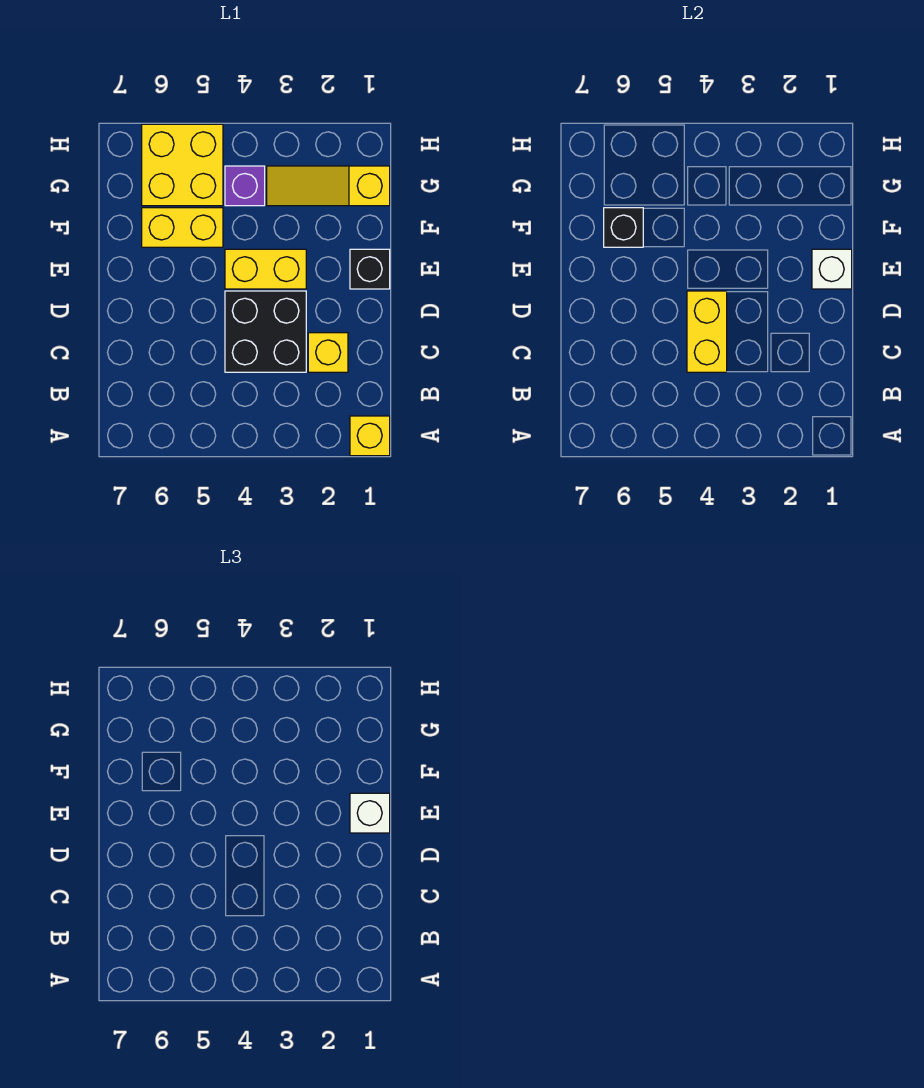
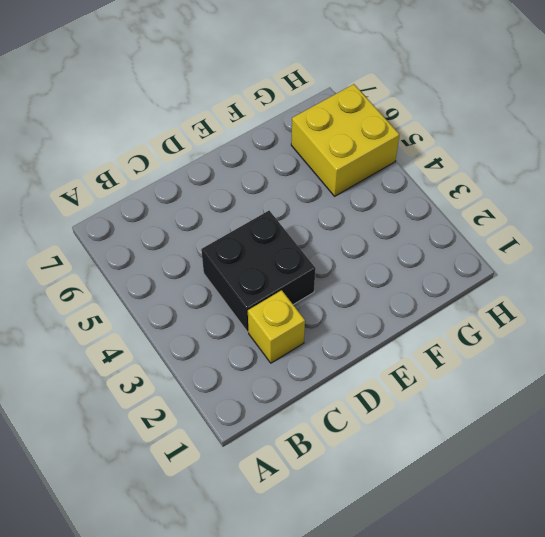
none -> yellow 1x1 brick [350,416,390,456]
none -> black 1x1 brick [350,249,390,289]
none -> yellow 1x2 brick [225,249,306,289]

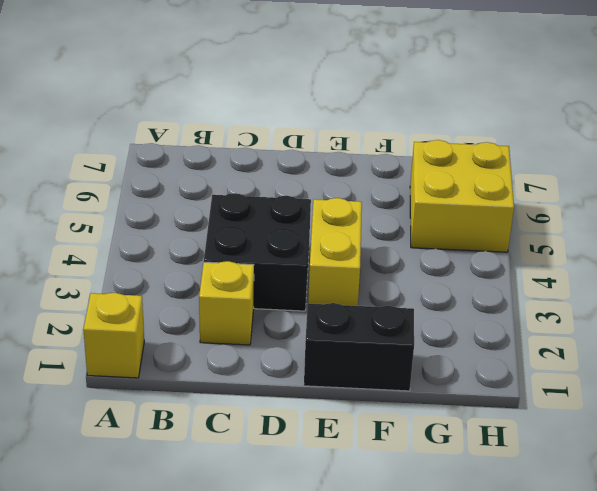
black 1x2 brick [304,303,414,391] -> black 1x1 brick [350,249,390,289]
none -> yellow 1x2 brick [142,208,223,247]
none -> yellow 1x3 slope [267,166,390,206]
none -> purple 1x1 brick [225,166,265,206]

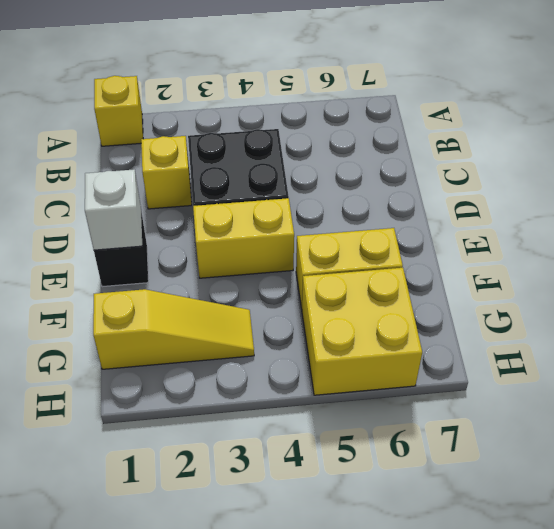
none -> purple 1x1 brick [225,166,265,206]
none -> yellow 1x2 brick [687,291,727,372]
none -> black 1x1 brick [604,208,643,247]

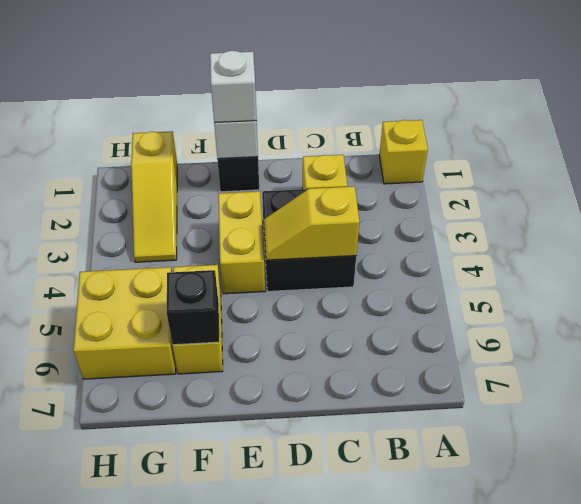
yellow 1x2 slope [264,186,360,260] -> yellow 1x2 brick [687,291,727,372]
none -> purple 1x1 brick [225,166,265,206]

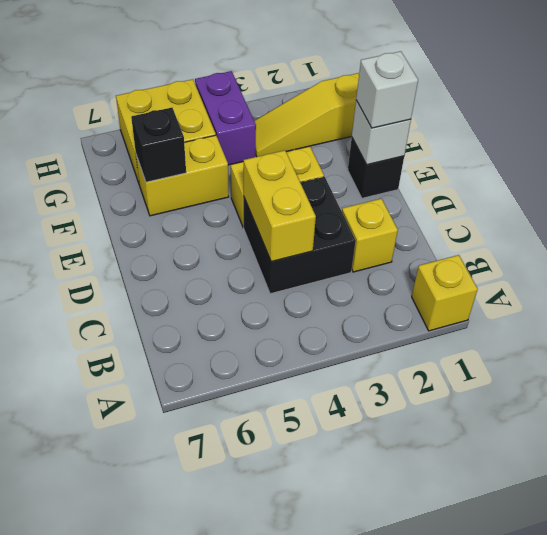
purple 1x2 brick [195,71,256,165] -> purple 1x1 brick [225,166,265,206]

